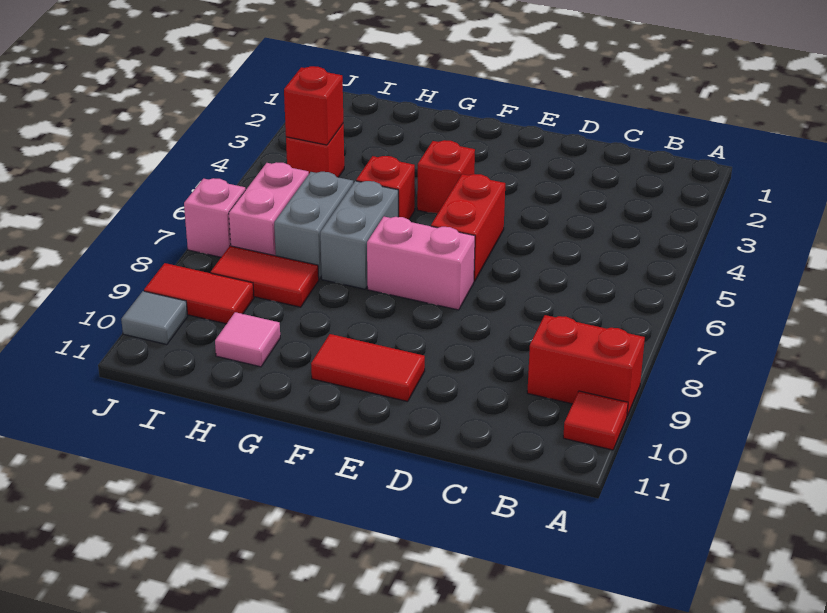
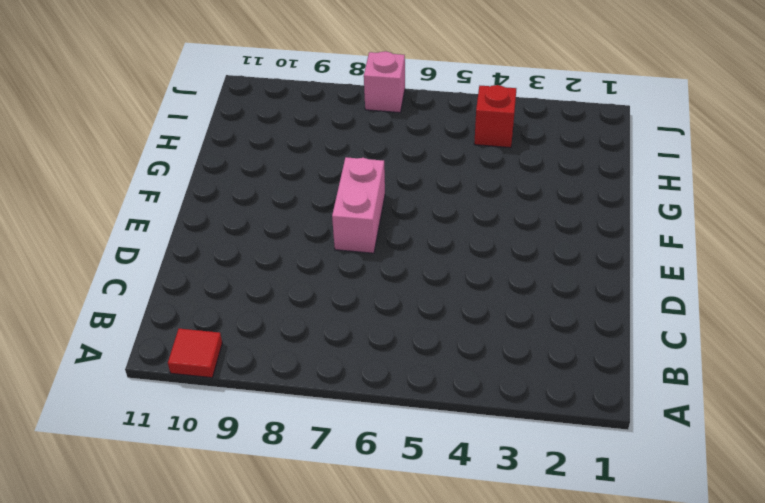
none -> red 1x2 brick [527,315,645,416]
none -> red 1x2 brick [431,174,505,282]
none -> red 1x2 tile [311,334,425,401]

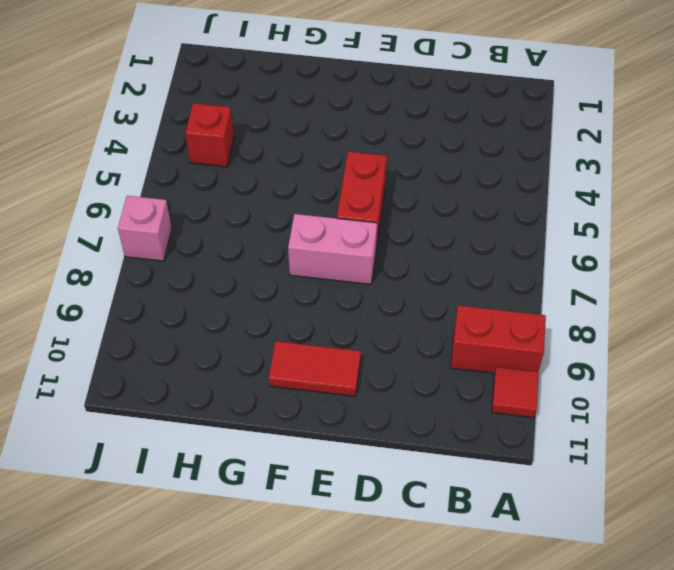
none -> red 1x1 brick [417,140,475,214]
none -> red 1x1 brick [356,156,415,219]
none -> grey 1x2 brick [320,181,398,289]

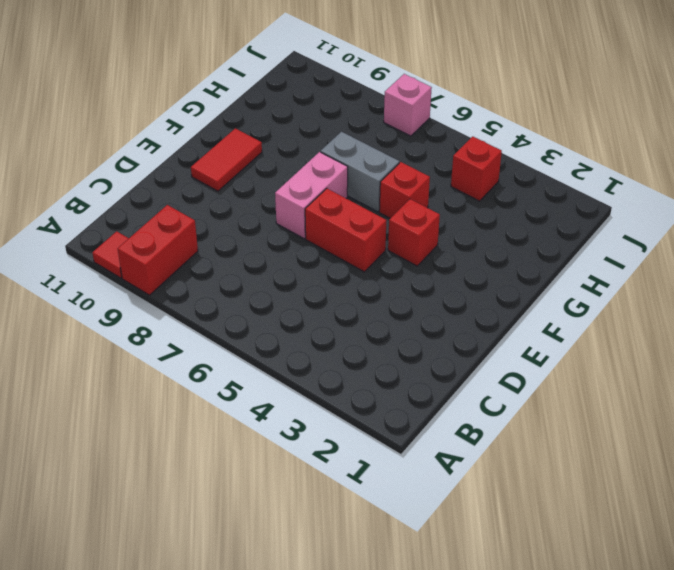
none -> grey 1x2 brick [274,172,353,279]
none -> red 1x2 tile [211,246,319,307]
none -> pink 1x1 tile [215,312,280,367]

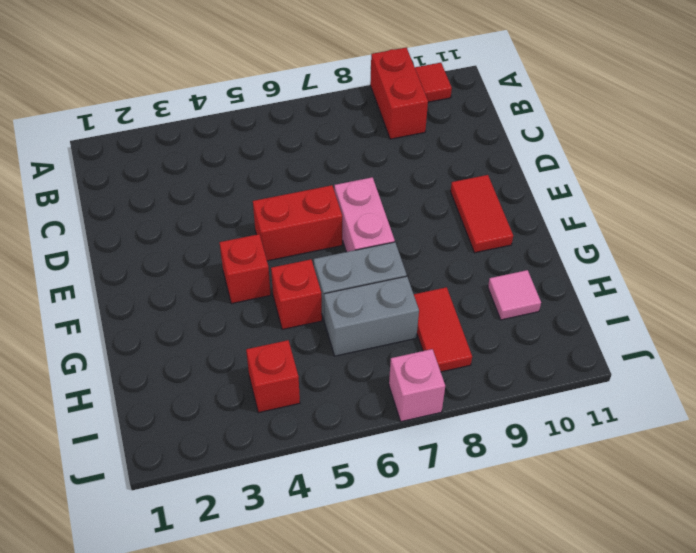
none -> pink 1x2 brick [229,162,309,256]
none -> red 1x2 tile [144,263,254,324]
none -> grey 1x1 tile [121,291,188,345]

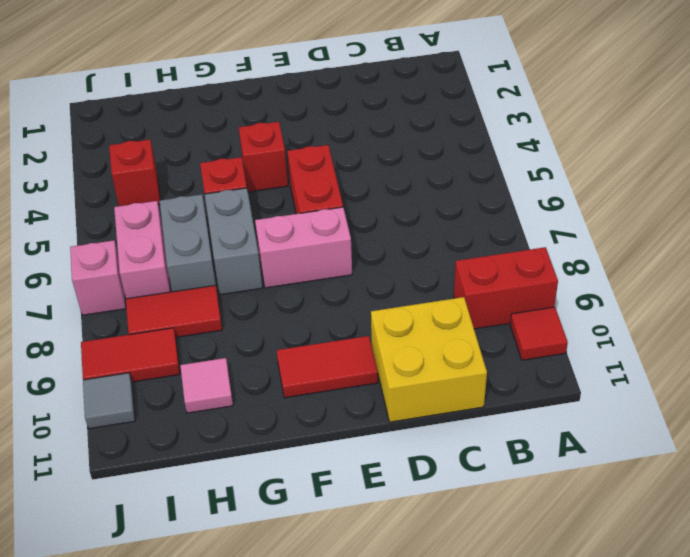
yellow 2x2 brick [371,297,487,422] -> none
none -> red 1x1 brick [284,66,343,145]

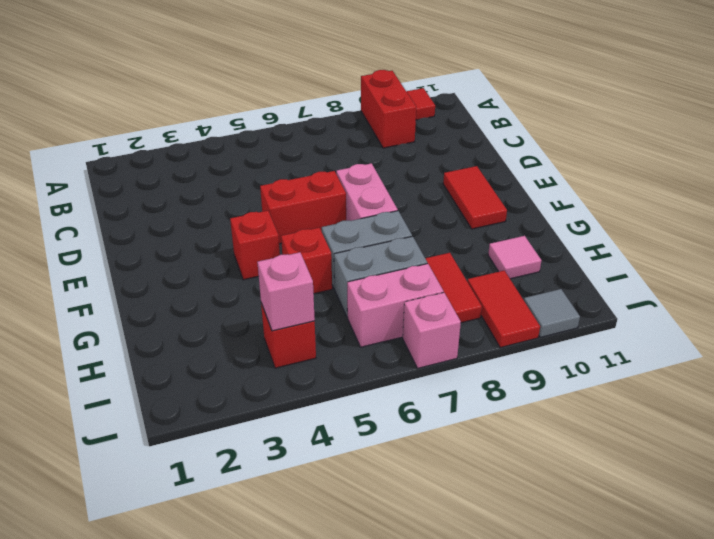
pink 1x1 brick [257,252,315,331] -> red 1x1 brick [284,66,343,145]

